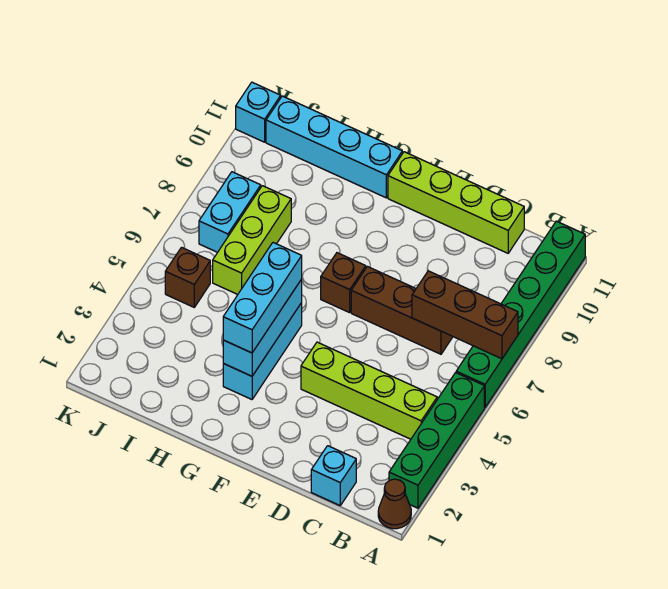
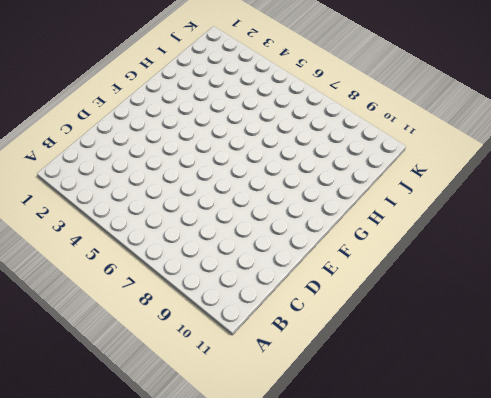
none -> brown 1x1 cone [378,479,411,529]
none -> green 1x4 brick [389,373,484,508]
none -> green 1x6 brick [456,221,585,407]

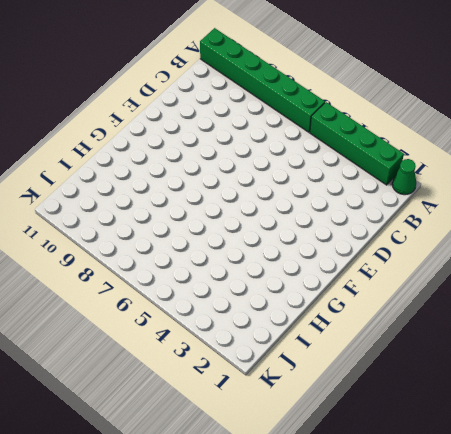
green 1x1 cone [392,159,416,195] -> brown 1x1 cone [378,479,411,529]
none -> lime 1x4 brick [301,342,437,439]
none -> cyan 1x1 brick [311,446,356,505]
none -> brown 1x3 brick [351,266,453,354]

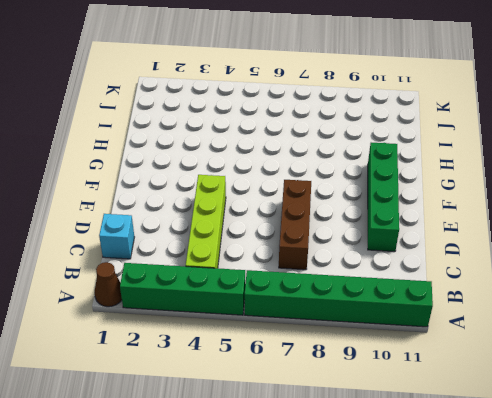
green 1x4 brick [368,143,399,252] -> none
none -> lime 1x4 brick [388,152,524,253]
none -> brown 1x1 brick [321,253,366,313]
none -> cyan 1x3 brick [223,303,302,400]

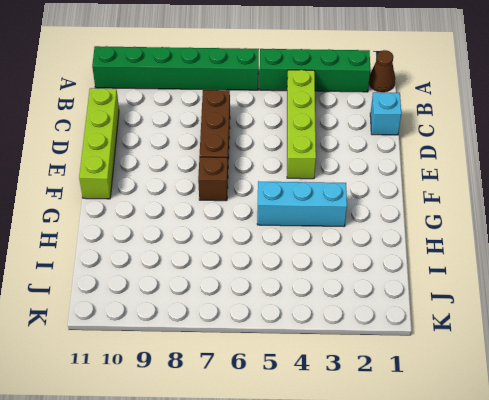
none -> cyan 1x4 brick [266,96,402,198]
none -> lime 1x3 brick [213,186,291,294]
none -> brown 1x1 brick [165,247,210,307]

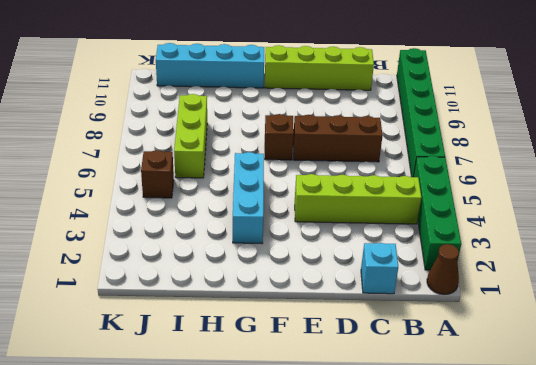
none -> cyan 1x2 brick [199,172,261,252]
none -> cyan 1x1 brick [236,82,281,142]
none -> brown 1x3 brick [412,271,518,359]

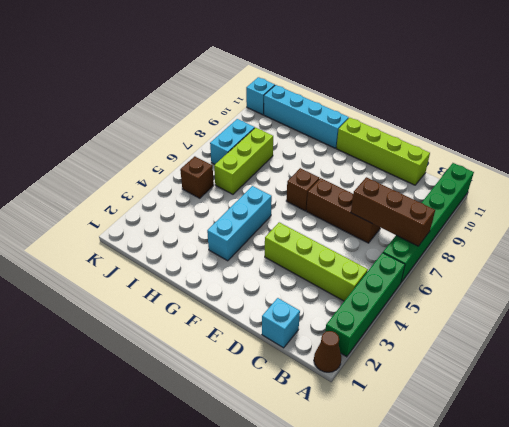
none -> cyan 1x3 brick [223,279,302,376]
none -> cyan 1x3 brick [223,243,302,353]

